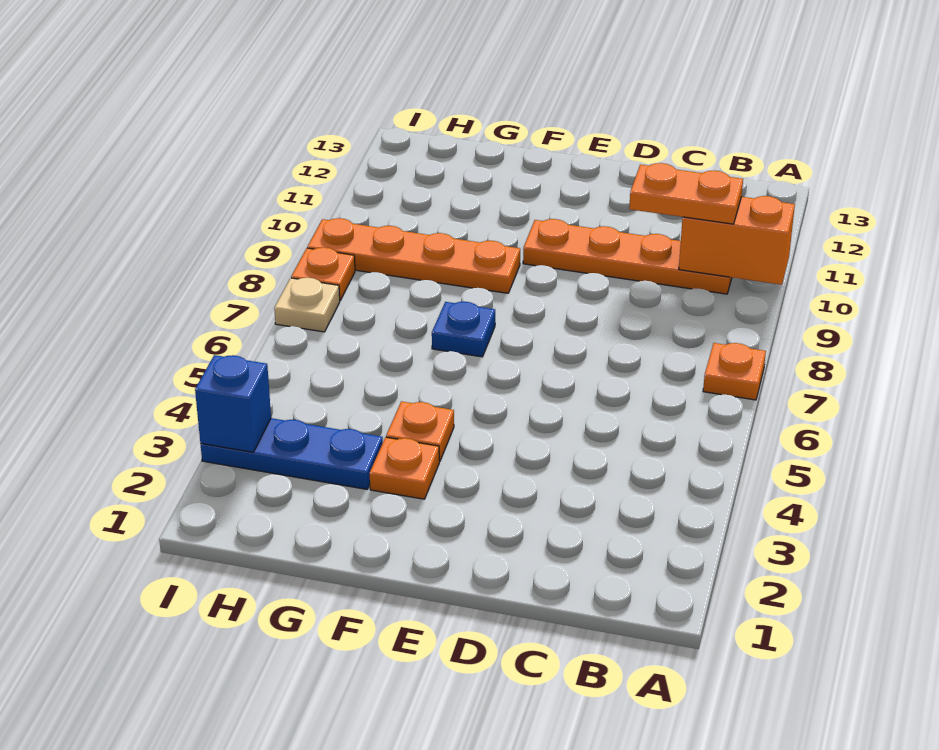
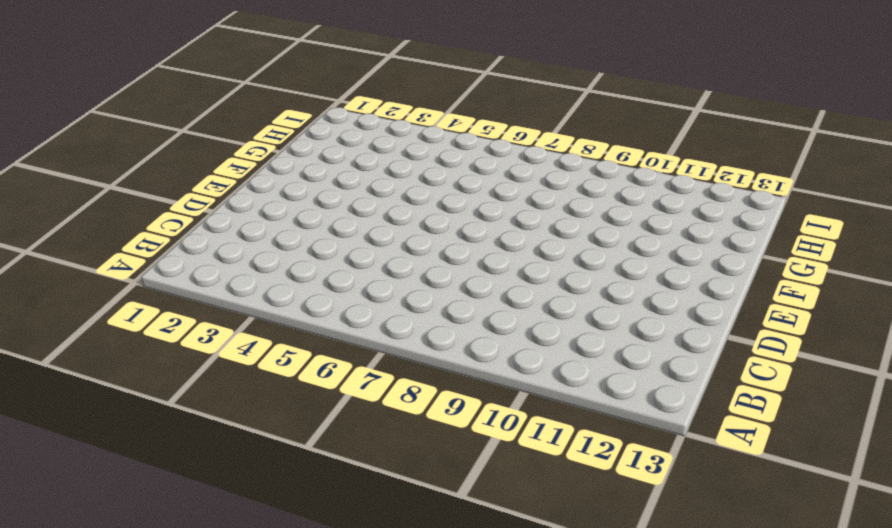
none -> orange 1x1 plate [703,343,766,400]
none -> orange 1x4 plate [523,219,732,294]
none -> orange 1x1 plate [370,437,439,499]

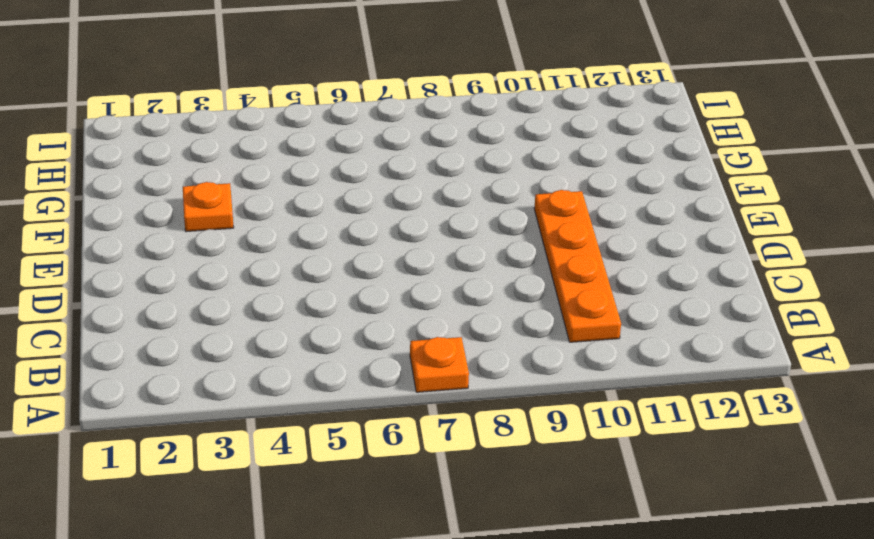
none -> orange 1x1 plate [386,401,454,462]
none -> blue 1x1 plate [432,302,495,357]
none -> orange 1x4 plate [307,218,520,293]

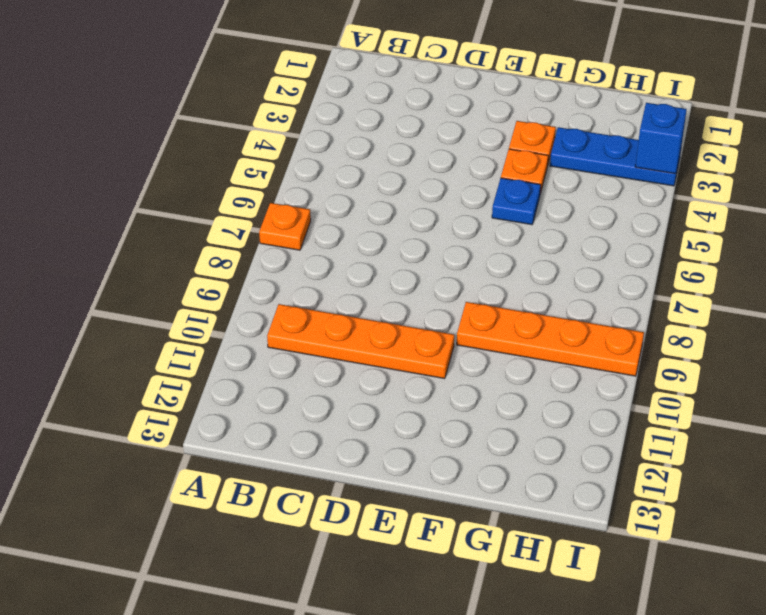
blue 1x1 plate [492,178,541,225] -> blue 1x1 plate moved to [432,302,495,357]
none -> tan 1x1 plate [274,278,340,332]
none -> orange 1x1 plate [291,247,355,300]
none -> orange 1x2 brick [679,196,795,285]

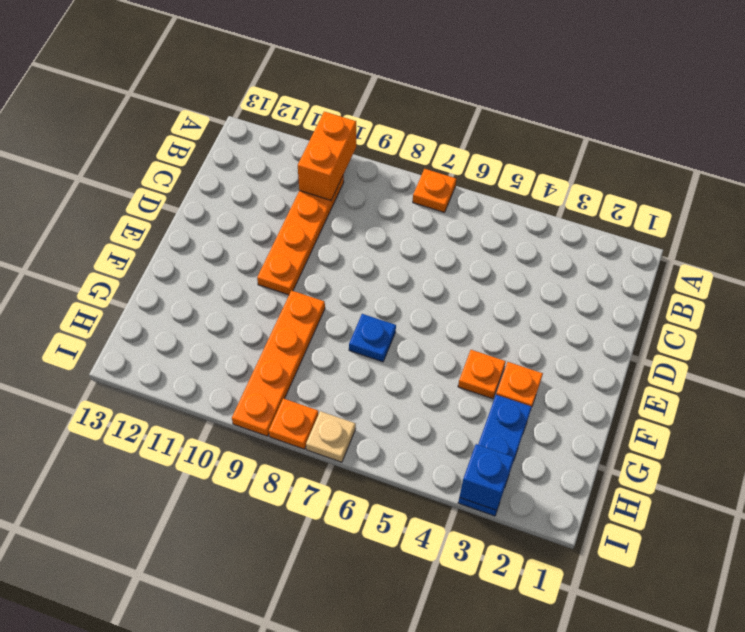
none -> orange 1x2 plate [629,163,743,224]

